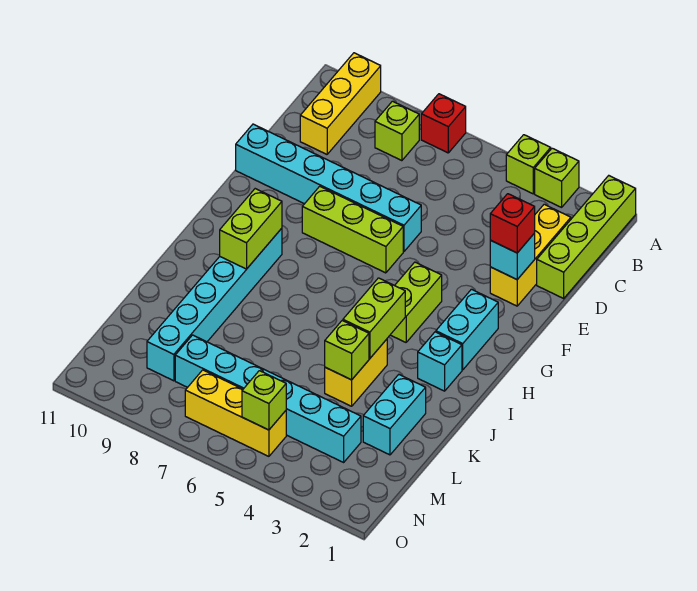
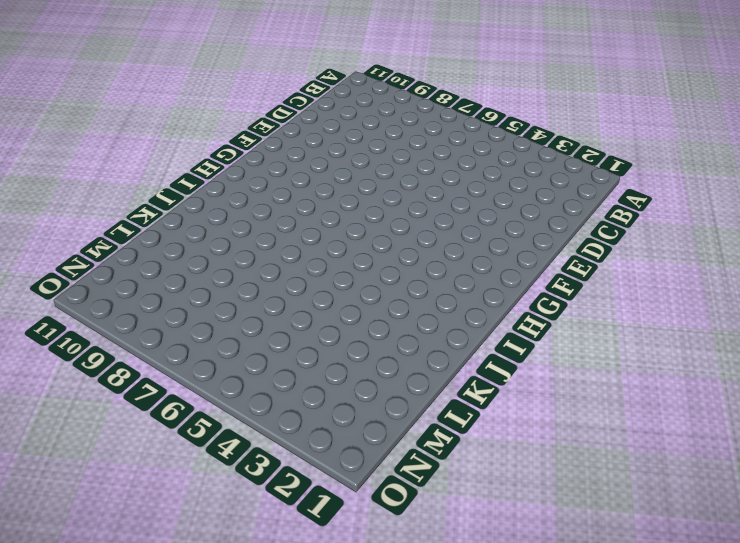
none -> lime 1x4 brick [537,176,636,298]
none -> lime 1x1 brick [535,148,579,207]
none -> lime 1x1 brick [506,135,551,194]

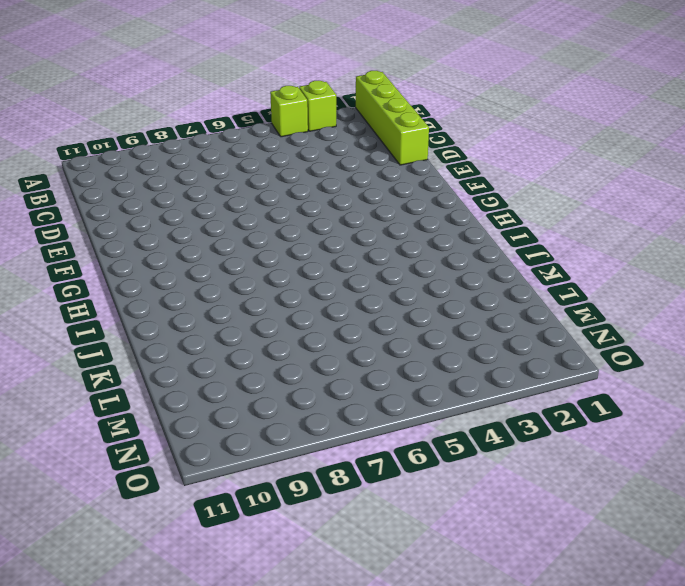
none -> red 1x1 brick [421,94,466,153]
none -> yellow 1x3 brick [300,53,381,154]
none -> lime 1x1 brick [375,101,419,161]

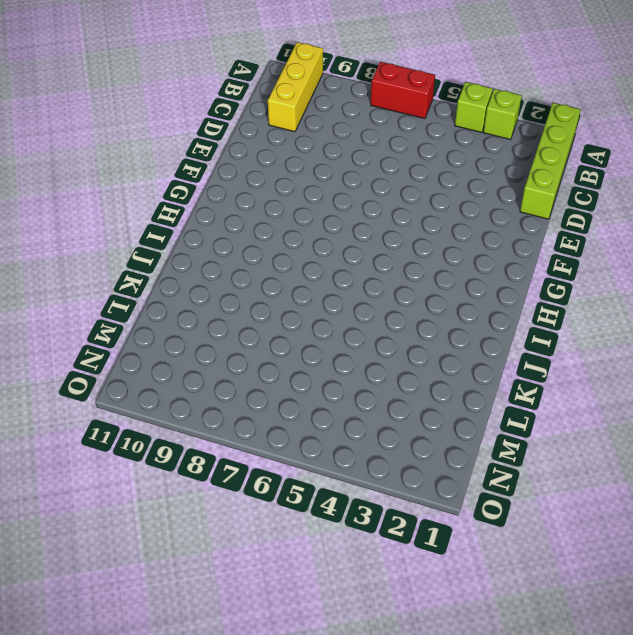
red 1x2 brick [371,62,435,119] -> red 1x1 brick [421,94,466,153]
none -> lime 1x1 brick [375,101,419,161]
none -> yellow 1x3 brick [490,204,571,306]
none -> cyan 1x6 brick [236,124,421,252]

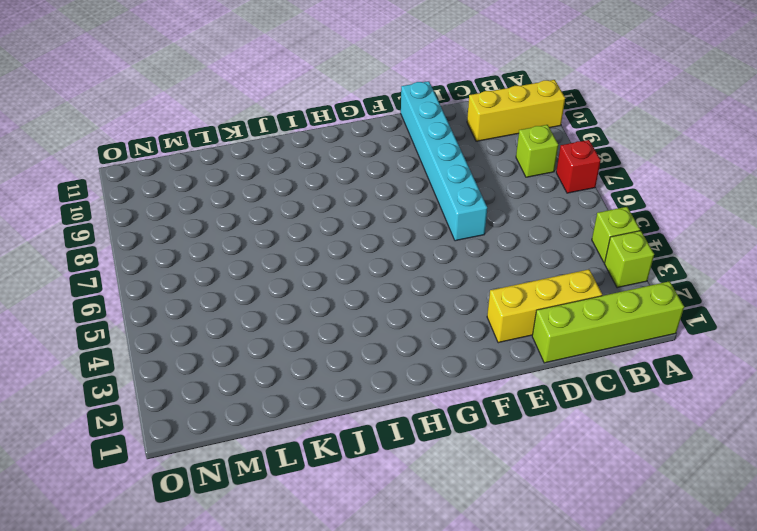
none -> lime 1x3 brick [302,186,403,273]
none -> cyan 1x2 brick [436,289,498,370]
none -> lime 1x2 brick [391,262,442,342]

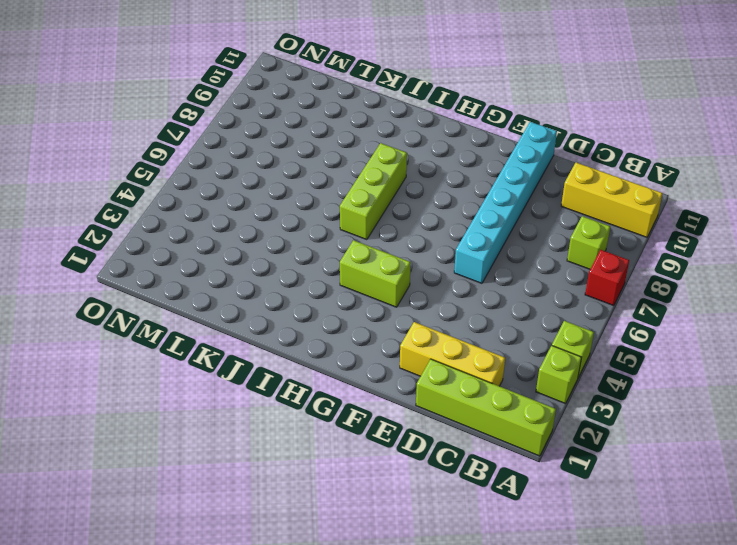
lime 1x3 brick [340,143,407,240] -> lime 1x3 brick moved to [302,186,403,273]
none -> cyan 1x2 brick [436,289,498,370]
none -> cyan 1x6 brick [147,228,282,381]
none -> cyan 1x1 brick [418,332,462,391]

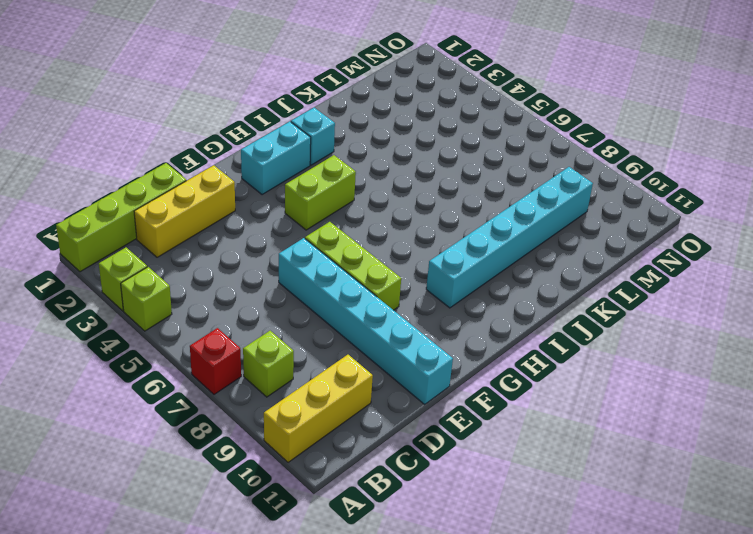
none -> yellow 1x2 brick [325,339,387,406]
none -> cyan 1x2 brick [363,375,426,455]
none -> cyan 1x6 brick [175,335,361,462]

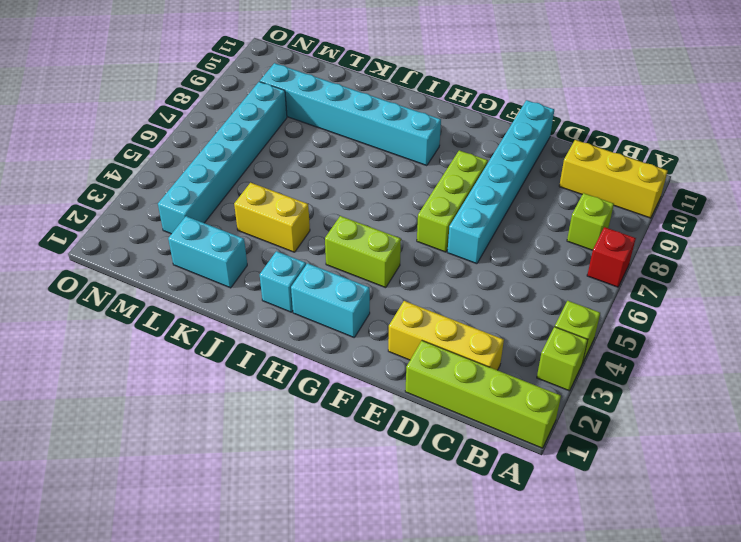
none -> yellow 1x3 brick [185,370,286,456]
none -> cyan 1x1 brick [490,233,535,279]
none -> lime 1x2 brick [220,189,282,269]

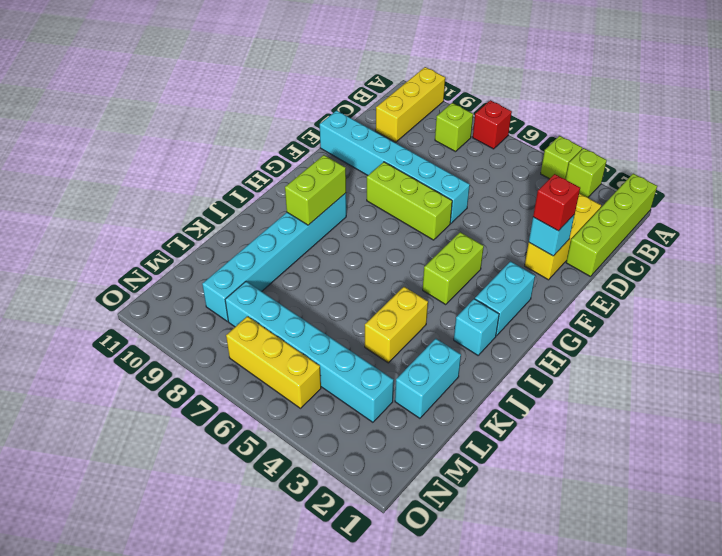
none -> lime 1x2 brick [343,278,405,358]
none -> lime 1x1 brick [325,321,369,380]
none -> lime 1x1 brick [242,371,286,430]

